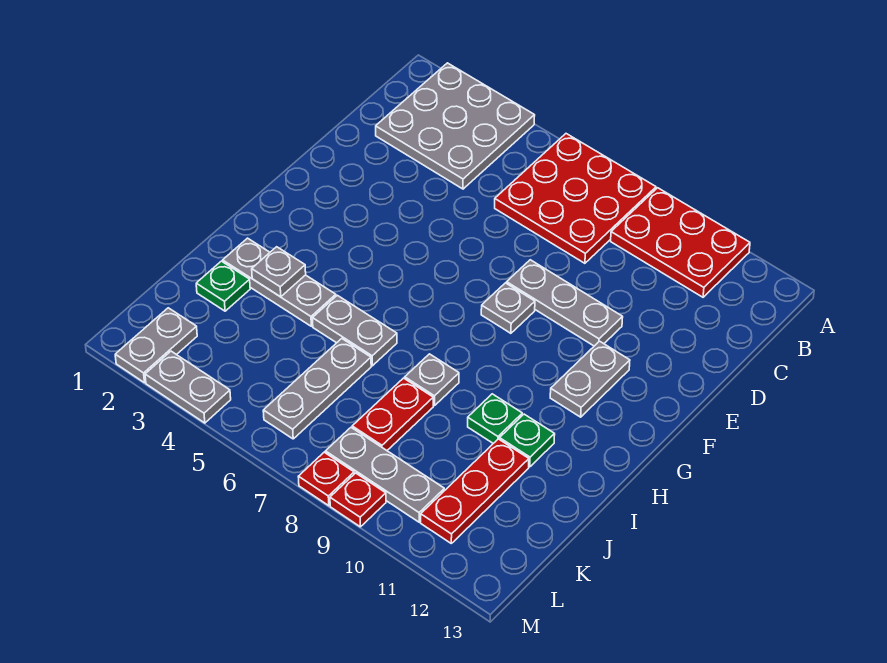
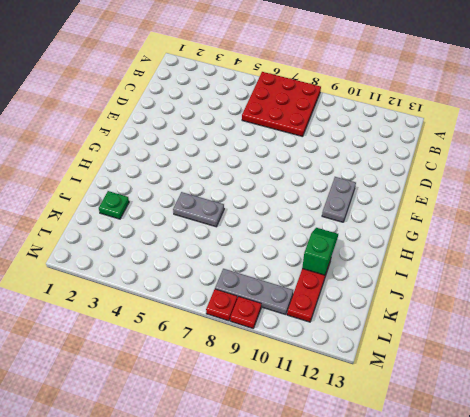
green 1x2 slope [302,228,338,275] -> none
none -> grey 3x3 plate [376,63,535,189]
none -> red 2x3 plate [611,188,750,297]
none -> grey 1x3 plate [507,260,623,346]

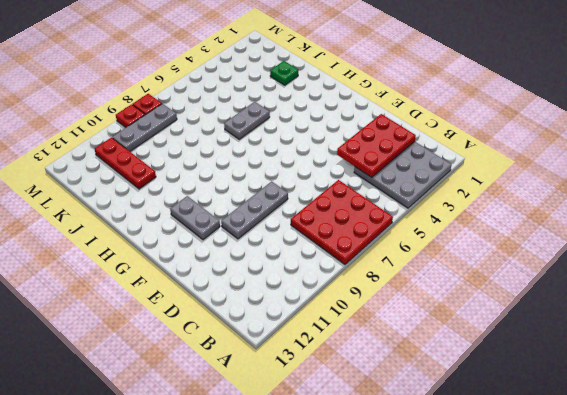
red 2x3 plate [337,114,416,177] -> red 2x3 plate moved to [611,188,750,297]
none -> grey 1x1 plate [481,283,535,333]
none -> grey 1x3 plate [223,238,336,326]
none -> grey 1x1 plate [405,354,459,406]

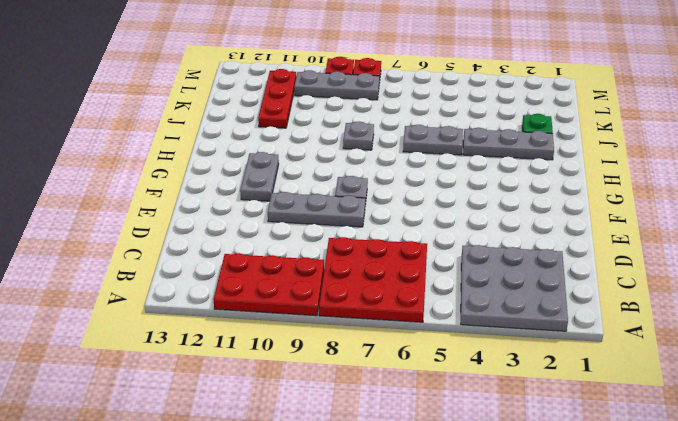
none -> green 1x1 plate [468,394,522,443]
none -> green 1x1 plate [500,414,555,467]
none -> grey 1x3 plate [263,339,371,439]

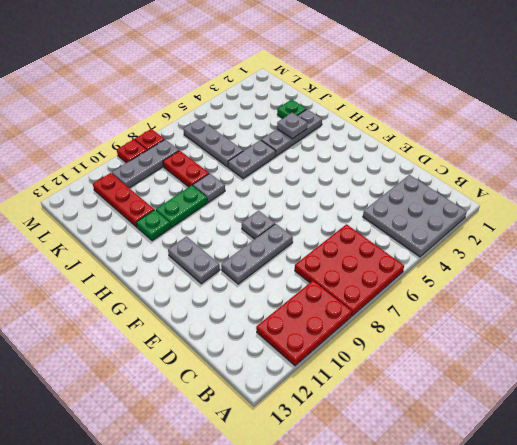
green 1x2 plate [156,185,207,228] -> green 1x1 plate [468,394,522,443]
none -> grey 1x2 plate [115,308,197,383]
none -> grey 1x2 plate [145,351,231,423]

